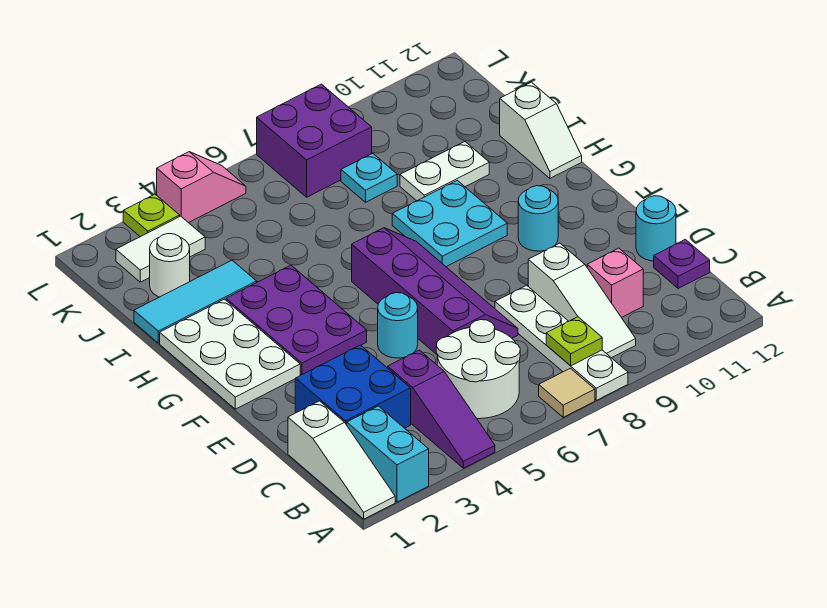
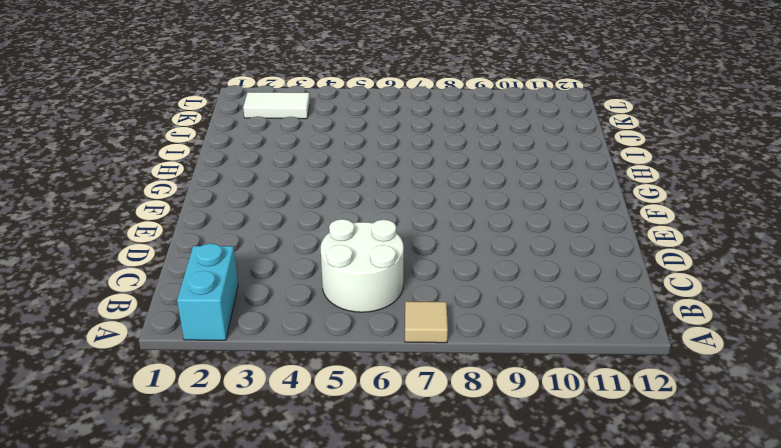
none -> white 1x3 slope [288,401,395,519]
none -> purple 1x3 slope [388,350,495,468]
none -> white 1x4 plate [495,285,628,400]

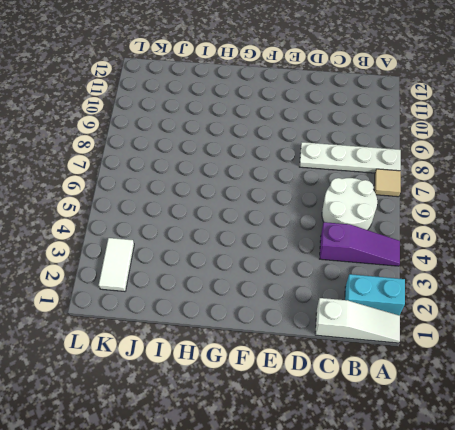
none -> white 1x3 slope [528,243,636,358]
none -> blue 2x2 brick [295,345,411,428]
none -> pink 1x1 brick [587,248,643,318]

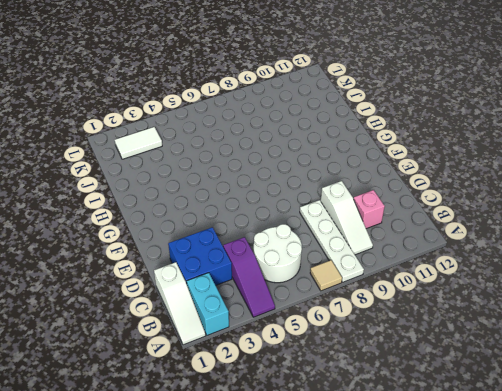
none -> purple 1x1 plate [654,239,710,289]
none -> purple 2x4 slope [352,228,518,354]
none -> cyan 1x1 round brick [636,196,676,261]

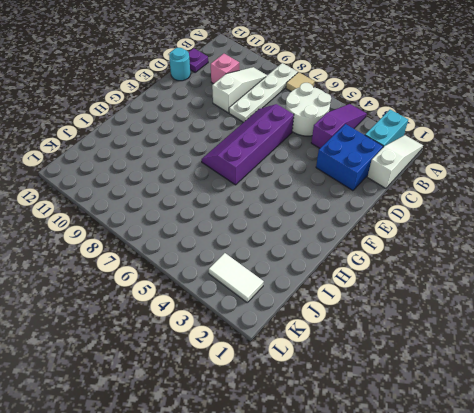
none -> cyan 1x1 round brick [378,293,418,358]
none -> white 2x3 plate [160,299,300,409]
none -> purple 2x3 plate [226,265,367,375]

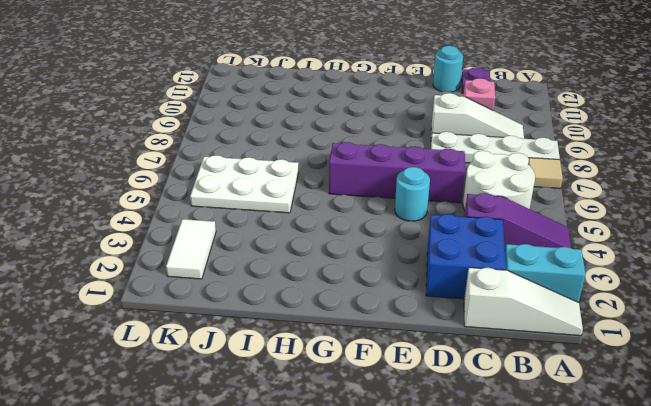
white 2x3 plate [190,155,299,213] -> white 2x3 plate moved to [160,299,300,409]
none -> purple 2x3 plate [226,265,367,375]
none -> cyan 1x1 round brick [518,186,558,251]
none -> cyan 2x2 plate [392,180,507,267]

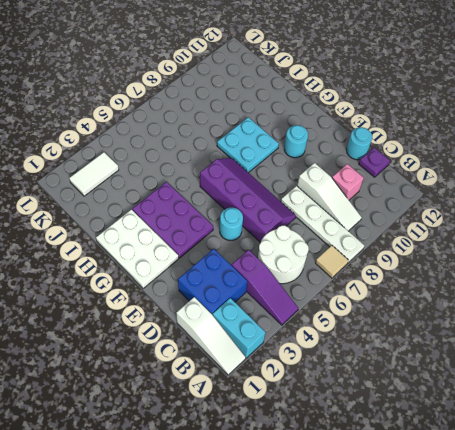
none -> white 1x2 slope [500,82,582,178]
none -> cyan 1x3 tile [134,260,257,343]
none -> white 1x2 plate [400,142,489,201]

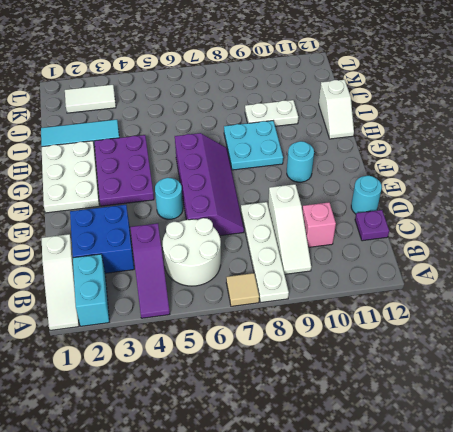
none -> white 1x1 round brick [150,234,190,297]
none -> cyan 1x1 plate [341,153,397,202]
none -> purple 2x2 brick [257,84,372,197]

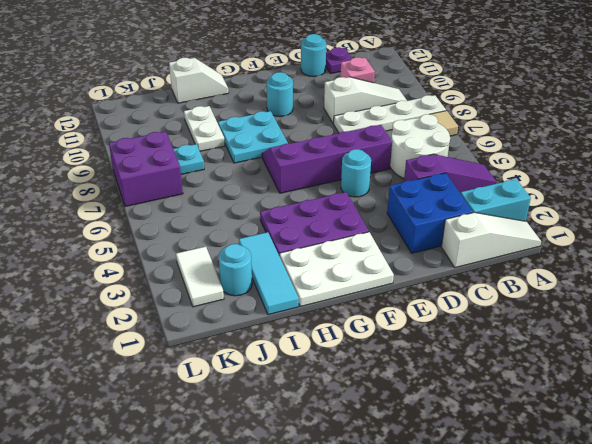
cyan 1x1 round brick [219,244,252,296] -> white 1x1 round brick [150,234,190,297]
none -> lime 1x1 plate [123,194,180,237]
none -> pink 1x2 slope [157,152,246,223]
none -> lime 1x1 plate [546,317,602,366]

